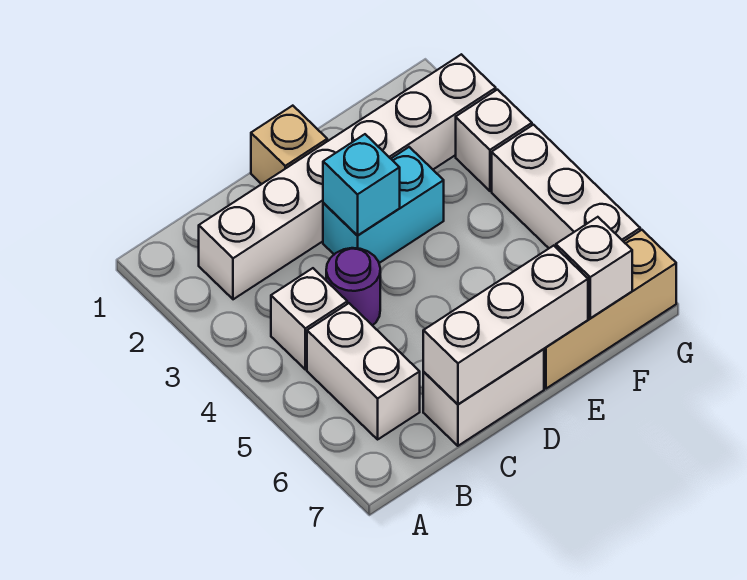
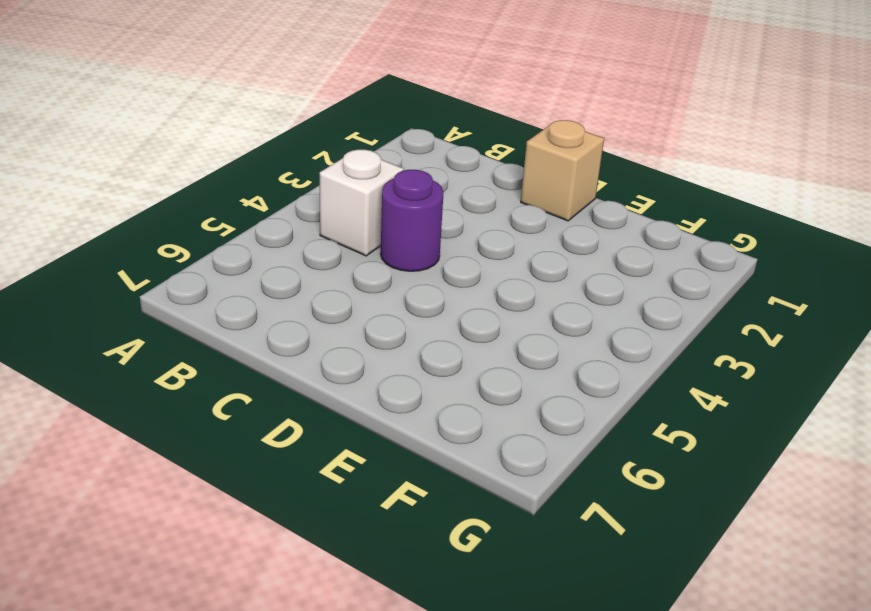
none -> white 1x6 brick [199,54,496,299]
none -> white 1x2 brick [307,303,420,439]
none -> white 1x2 brick [423,349,544,446]

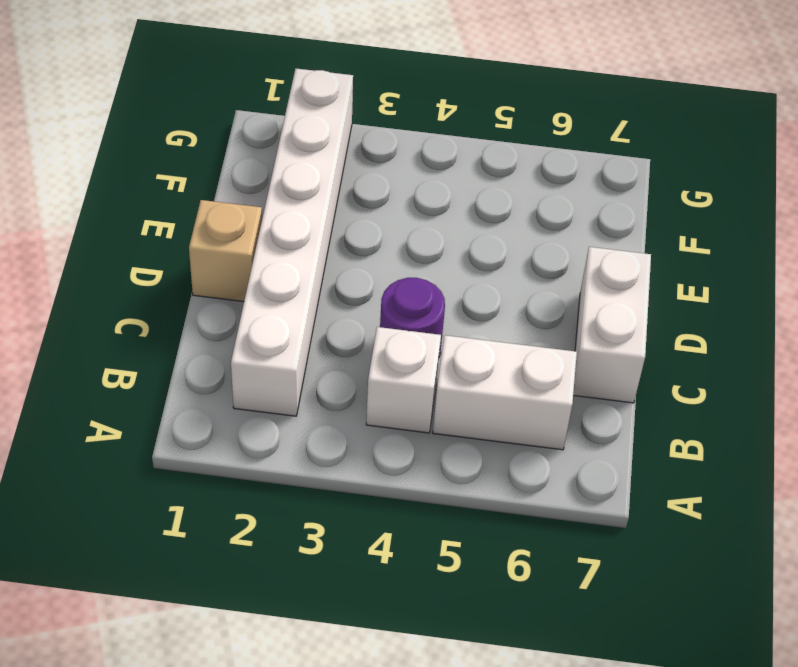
none -> cyan 1x2 brick [323,147,444,263]
none -> tan 1x3 brick [544,230,676,389]
none -> white 1x1 brick [456,90,532,191]

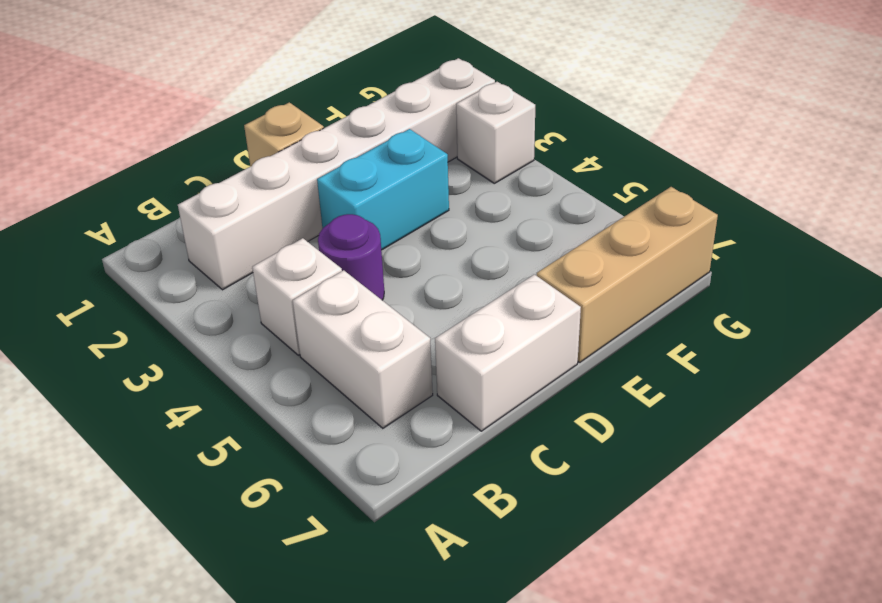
none -> white 1x3 brick [492,125,640,248]
none -> white 1x3 brick [423,246,588,404]
none -> cyan 1x1 brick [323,134,400,236]

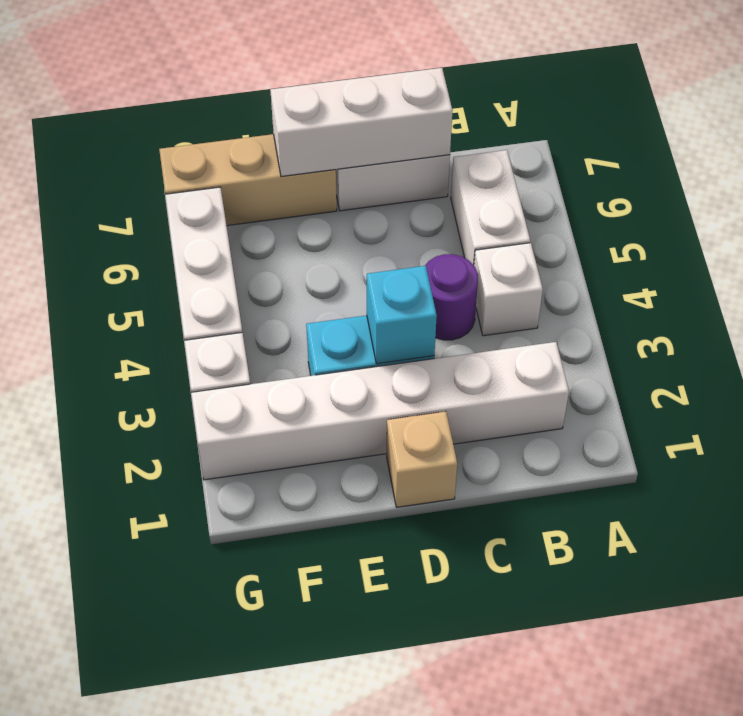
none -> white 1x1 brick [556,217,632,318]

